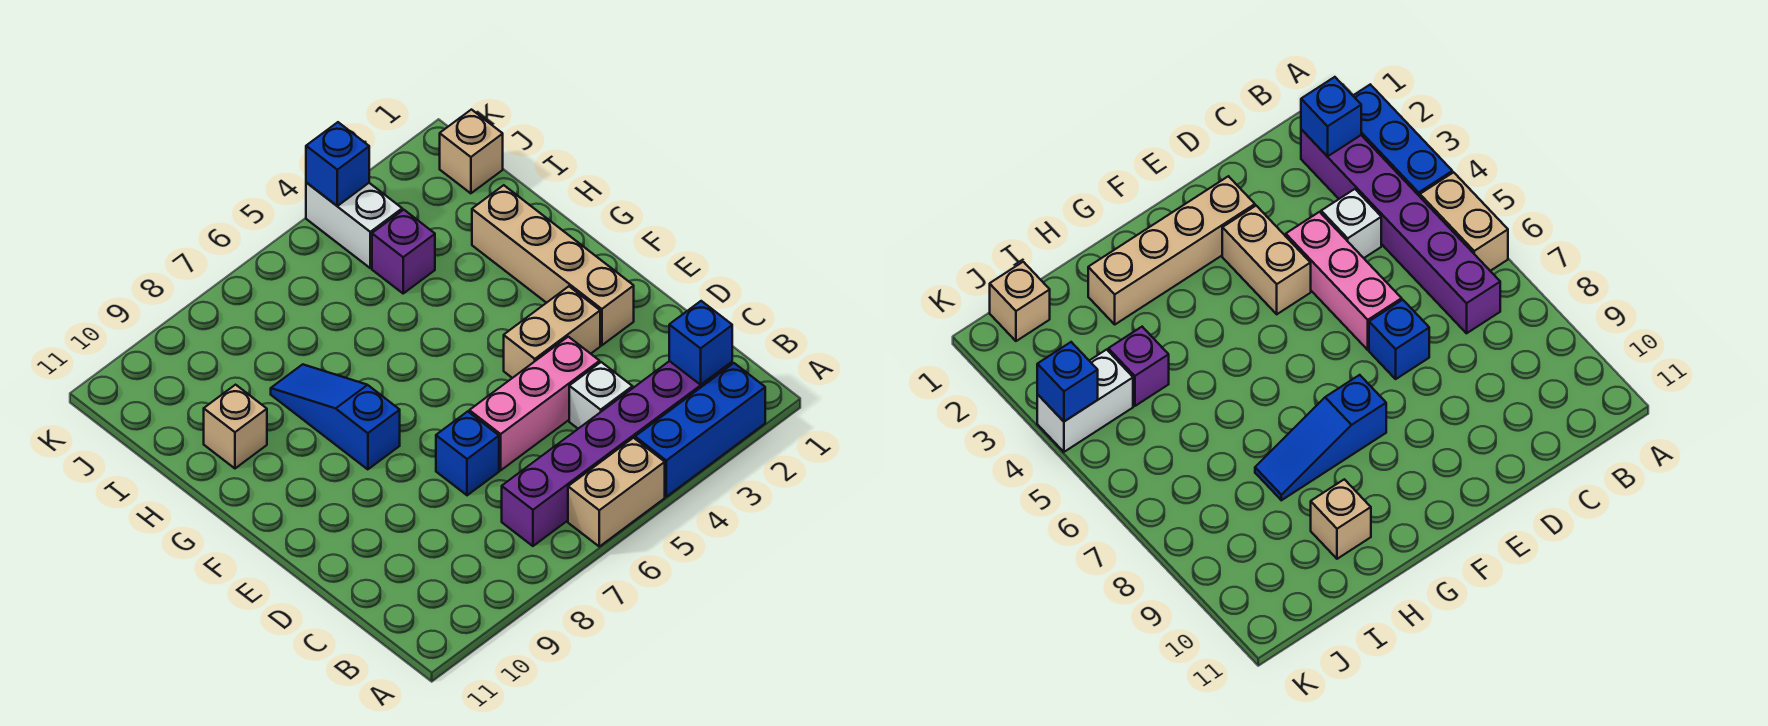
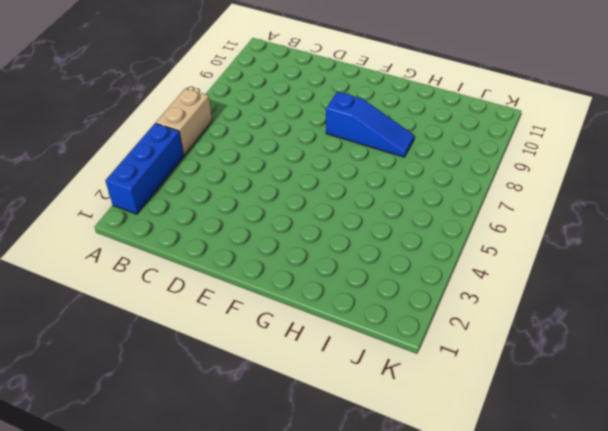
none -> purple 1x6 brick [502,361,732,546]
none -> white 1x1 brick [569,362,633,429]
none -> pink 1x3 brick [469,337,600,470]

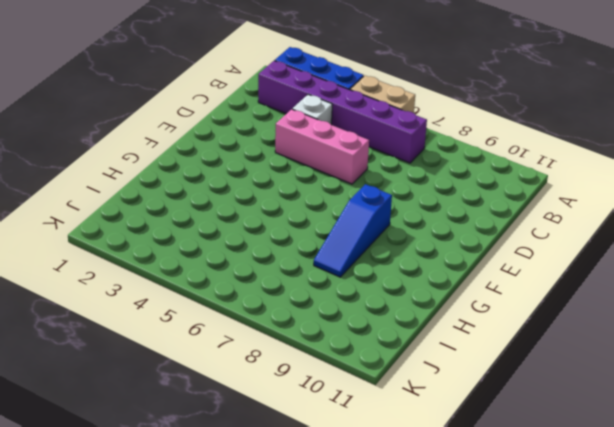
none -> blue 1x1 brick [436,411,499,495]
none -> tan 1x4 brick [472,185,634,345]
none -> tan 1x2 brick [504,286,600,378]

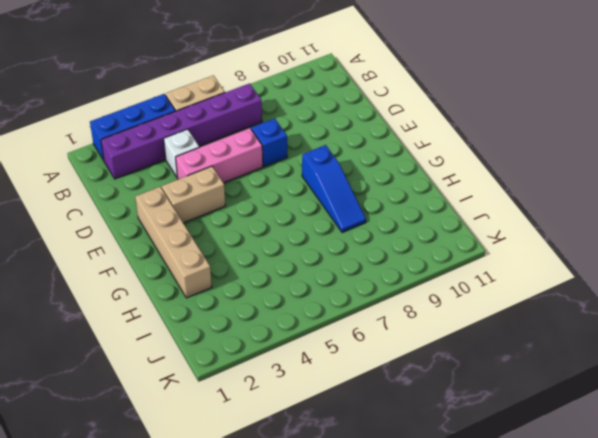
none -> tan 1x1 brick [204,385,267,468]
none -> purple 1x1 brick [372,210,435,293]
none -> tan 1x1 brick [440,110,503,193]

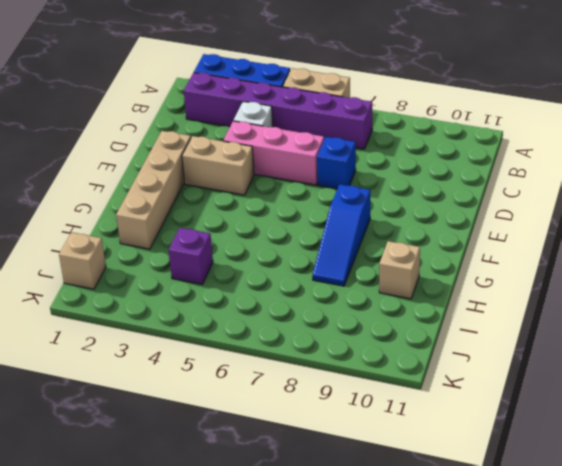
none -> white 1x2 brick [306,183,402,268]
none -> blue 1x1 brick [669,301,732,385]
none -> blue 1x1 brick [306,122,369,206]

